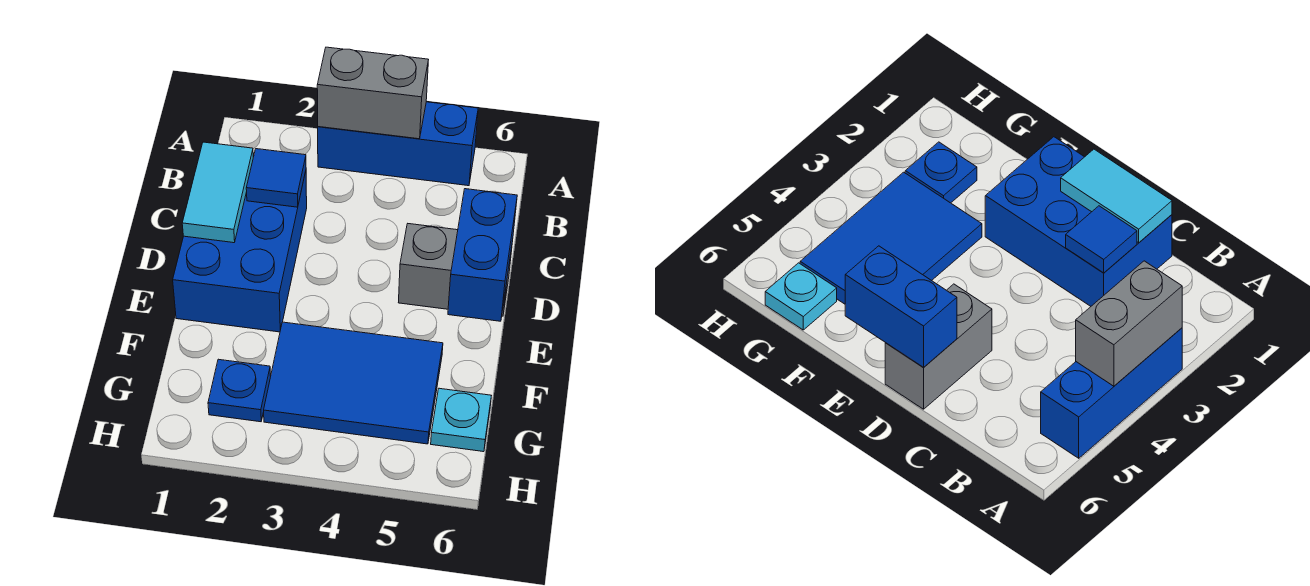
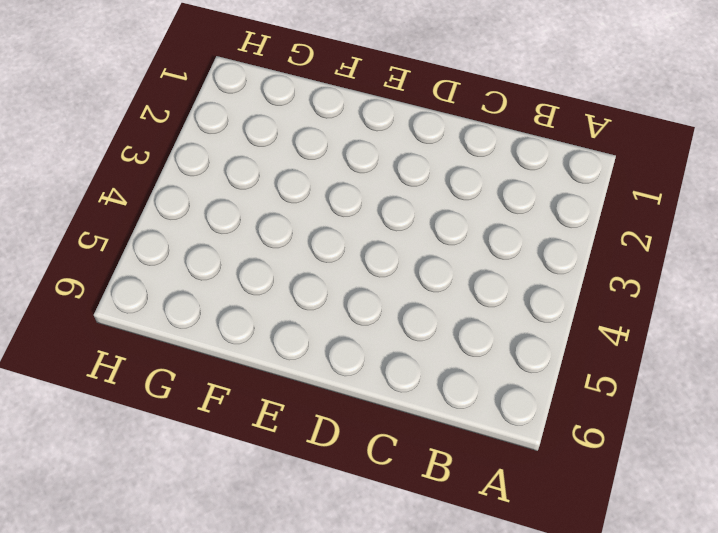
none -> blue 1x3 brick [318,102,478,186]
none -> blue 2x3 brick [173,171,307,332]

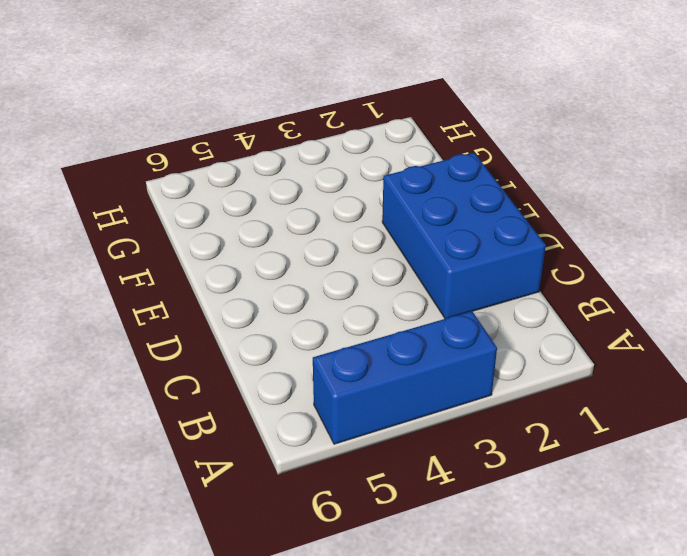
none -> grey 1x2 brick [398,224,513,316]
none -> blue 2x3 tile [264,322,443,444]

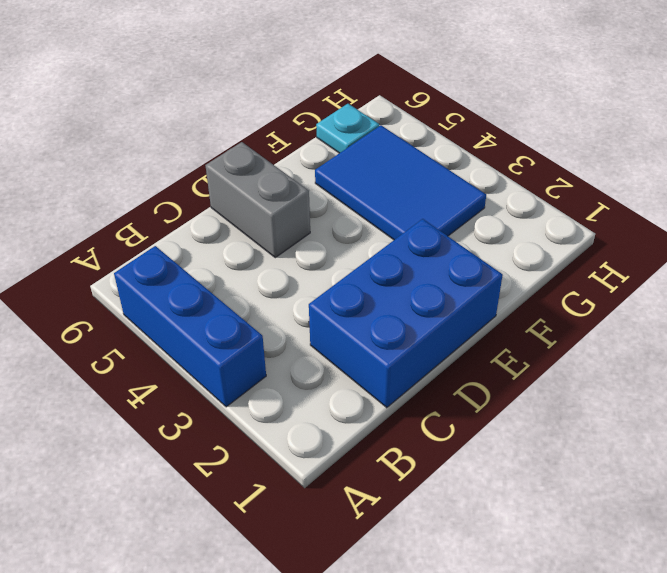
none -> blue 1x1 plate [208,359,271,422]
none -> grey 1x2 brick [317,47,428,139]

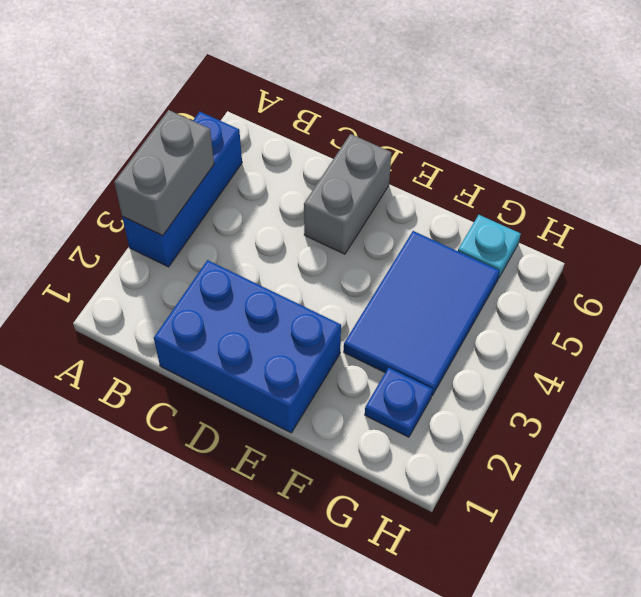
none -> cyan 1x2 tile [182,142,253,243]
none -> blue 1x1 tile [246,149,306,207]

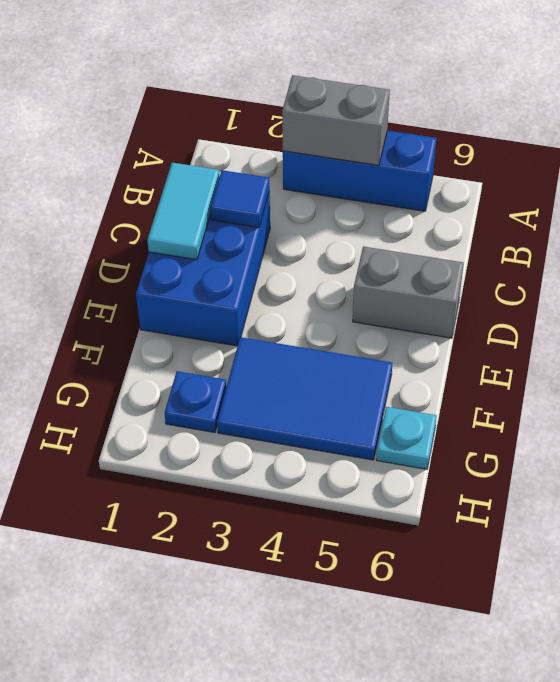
none -> blue 1x2 brick [448,189,517,321]

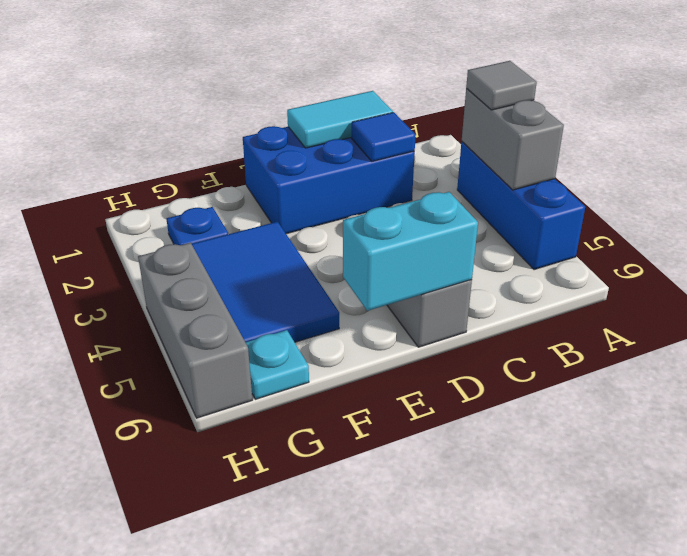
grey 1x1 tile [466,61,537,110] -> none
cyan 1x2 brick [343,192,478,311] -> blue 1x2 brick [448,189,517,321]
grey 1x3 brick [138,243,252,418] -> none

